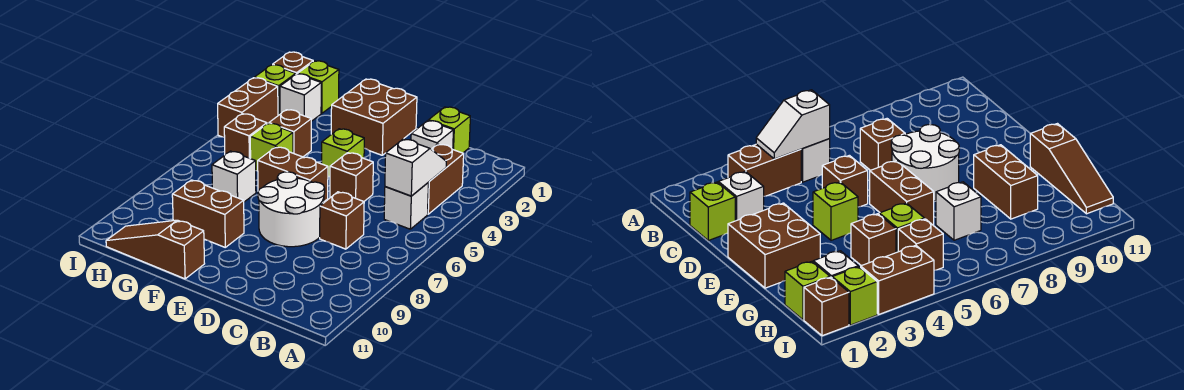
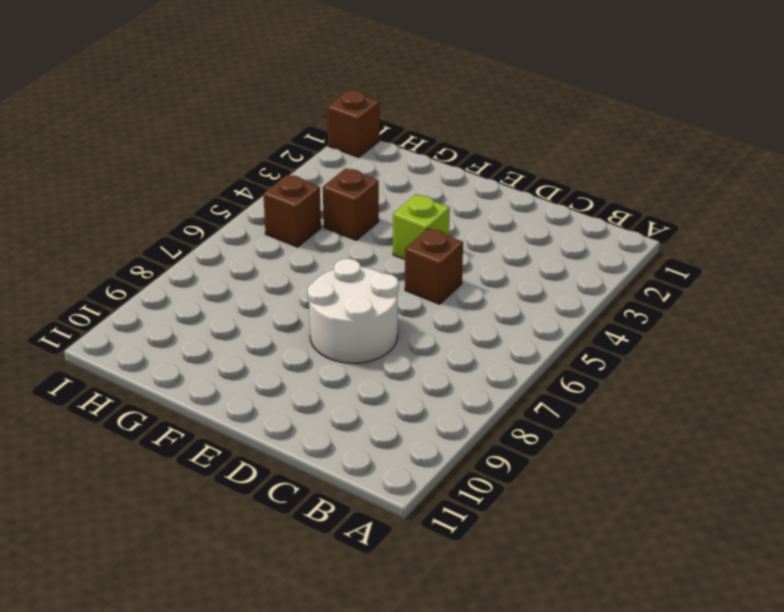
none -> brown 1x2 brick [428,144,464,214]
none -> white 1x1 brick [384,183,428,229]
none -> lime 1x1 brick [429,107,470,153]

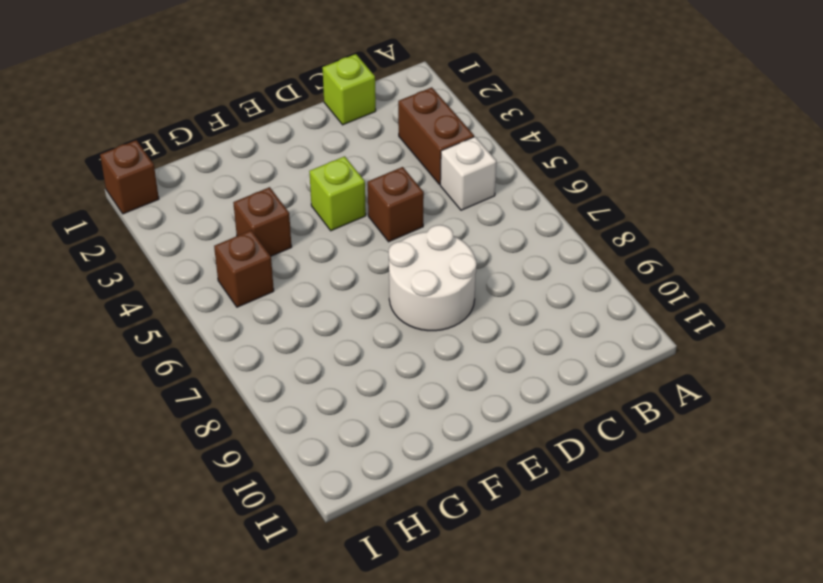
none -> white 1x1 brick [411,121,453,149]
none -> brown 1x1 brick [320,192,364,249]
none -> brown 2x2 brick [331,79,417,155]

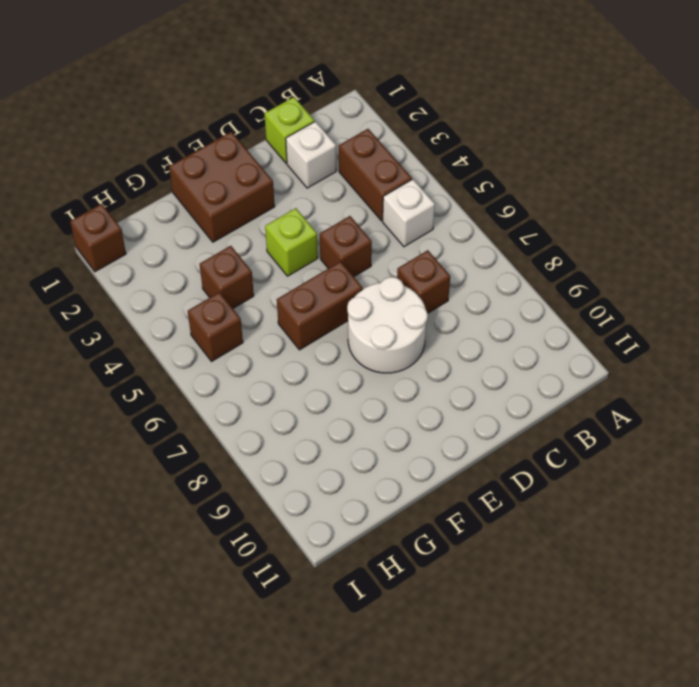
none -> brown 1x2 brick [172,180,244,247]
none -> brown 1x3 slope [106,220,205,279]
none -> lime 1x1 brick [250,123,293,171]

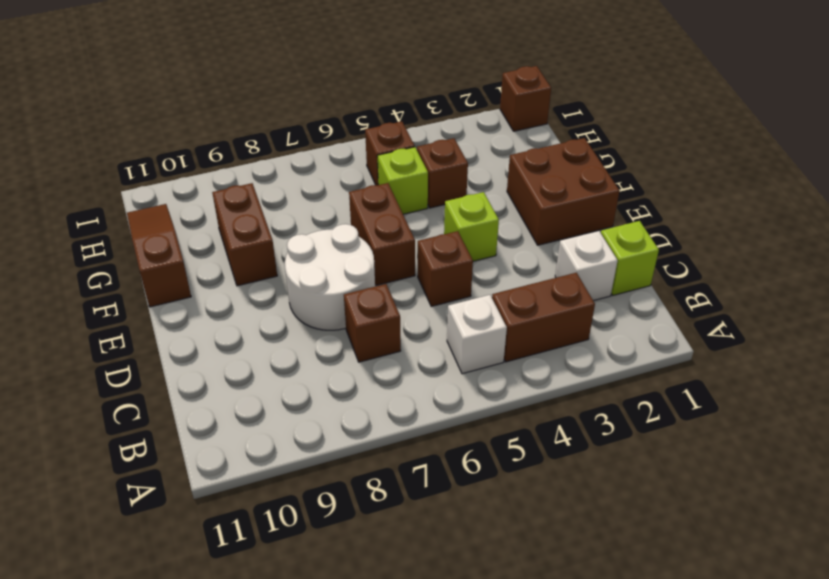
none -> white 1x1 brick [212,151,256,202]
none -> lime 1x1 brick [298,61,339,113]
none -> white 1x1 brick [280,74,321,121]

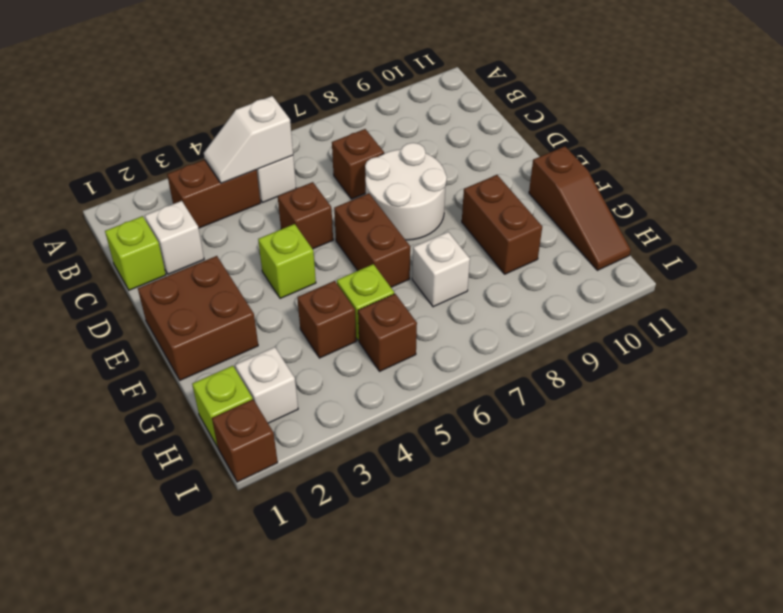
none -> lime 1x1 brick [254,65,296,116]
none -> brown 1x2 brick [218,78,278,137]

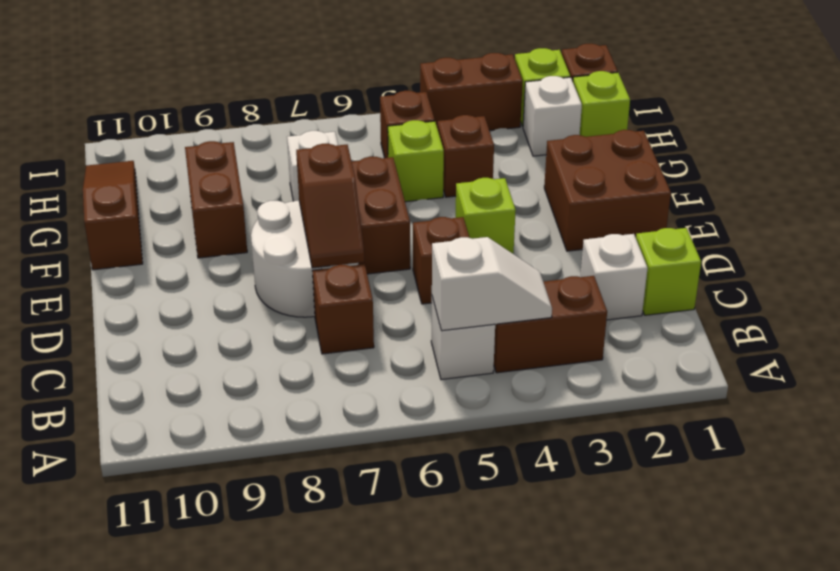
brown 1x2 slope [296,144,364,268] -> none

